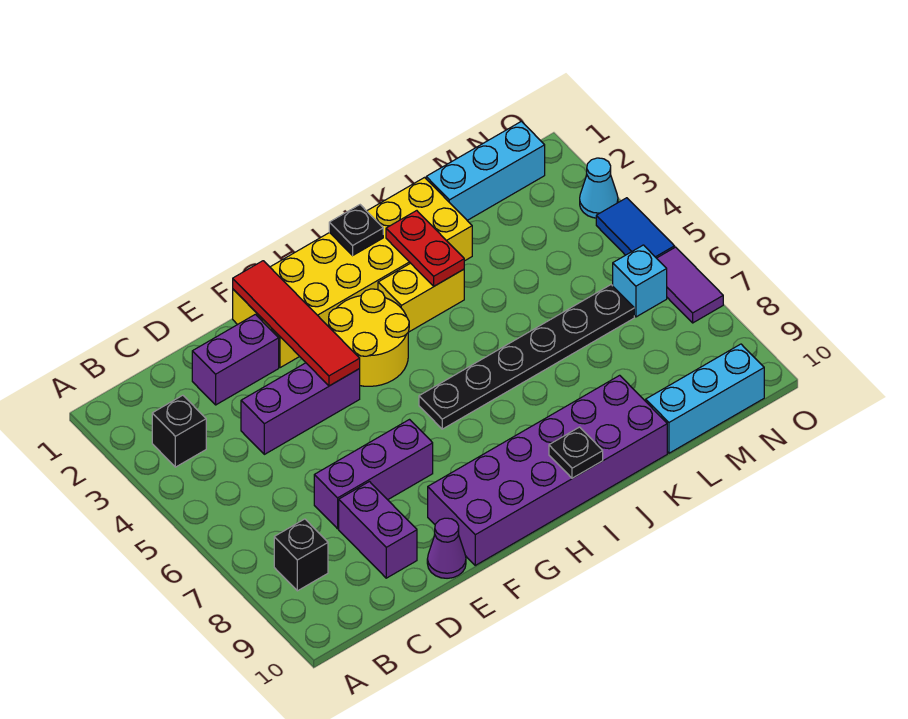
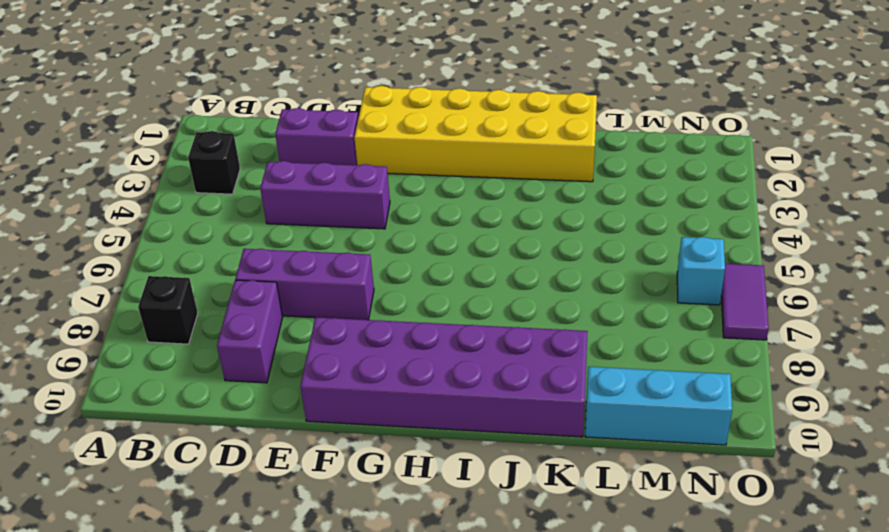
none -> purple 1x1 cone [427,518,466,578]
none -> yellow 2x2 round brick [329,289,409,386]
none -> black 1x6 plate [419,285,634,429]

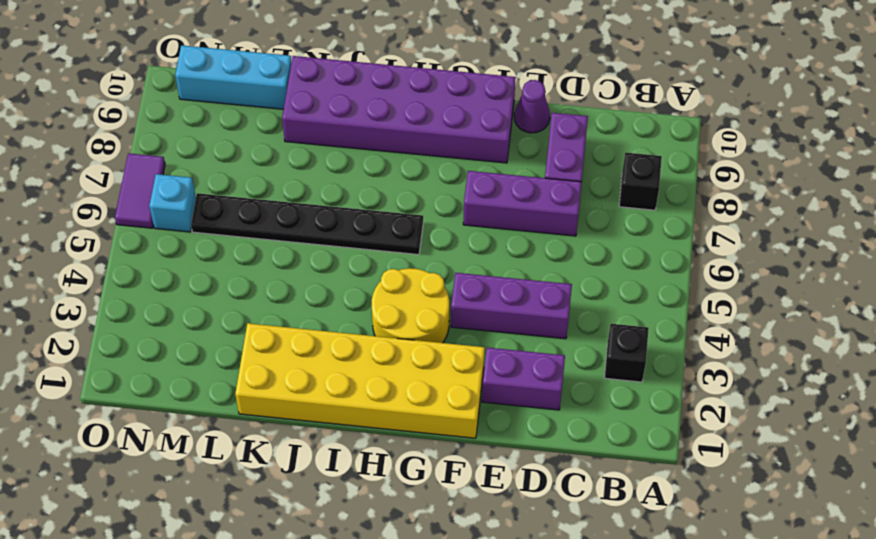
none -> yellow 1x2 brick [378,263,464,332]
none -> cyan 1x3 brick [426,121,545,220]
none -> cyan 1x1 cone [580,158,618,218]

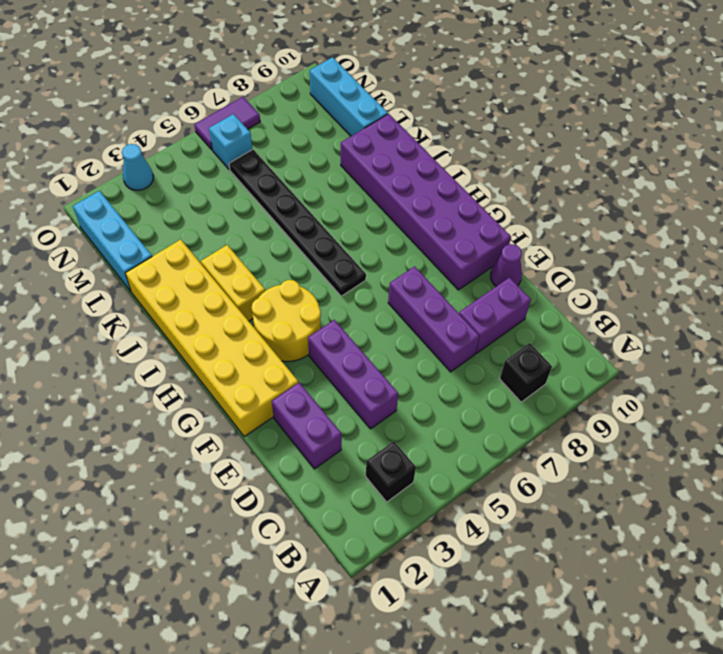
none -> blue 1x2 tile [596,198,675,258]
none -> red 1x4 tile [233,261,360,386]
none -> black 1x1 plate [329,205,383,255]

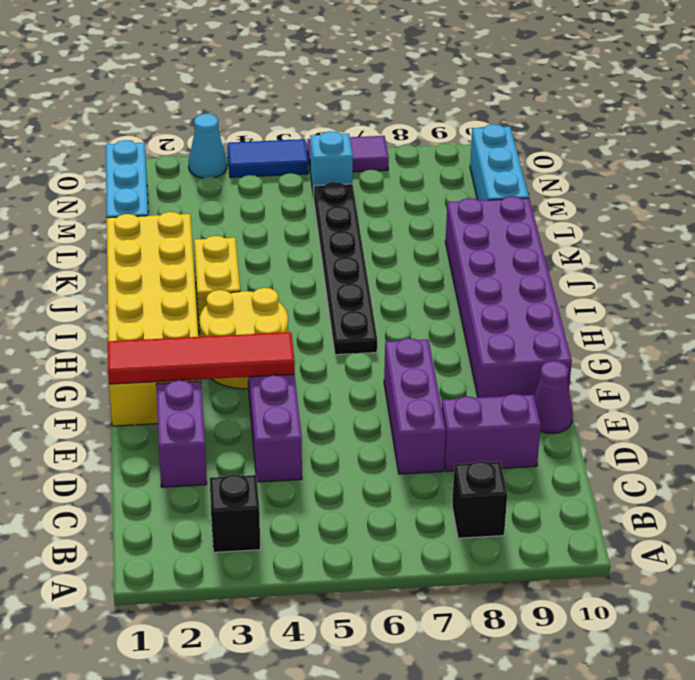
none -> black 1x1 plate [329,205,383,255]
none -> black 1x1 plate [549,427,603,478]
none -> red 1x2 plate [386,211,464,286]

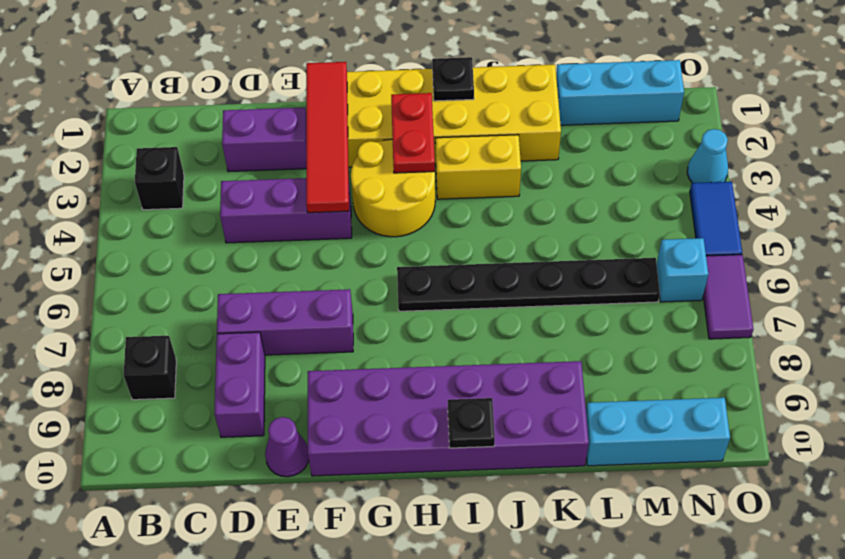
red 1x2 plate [391,93,435,173] -> red 1x2 plate moved to [386,211,464,286]

